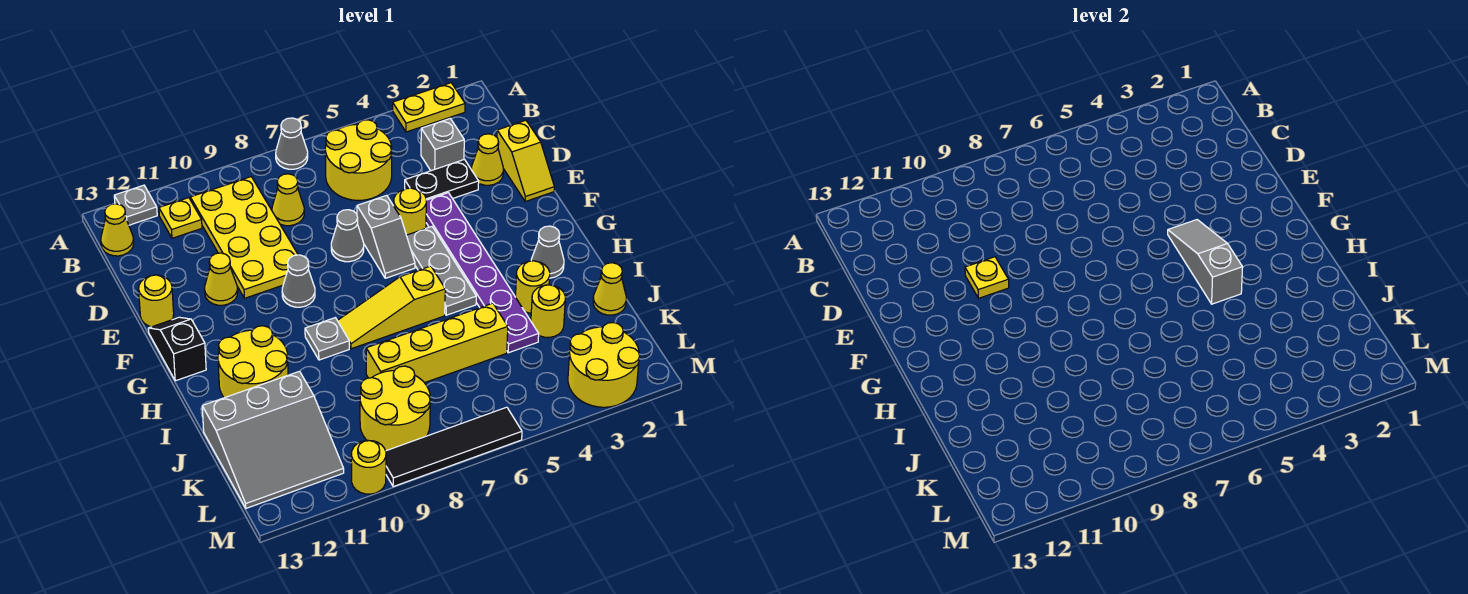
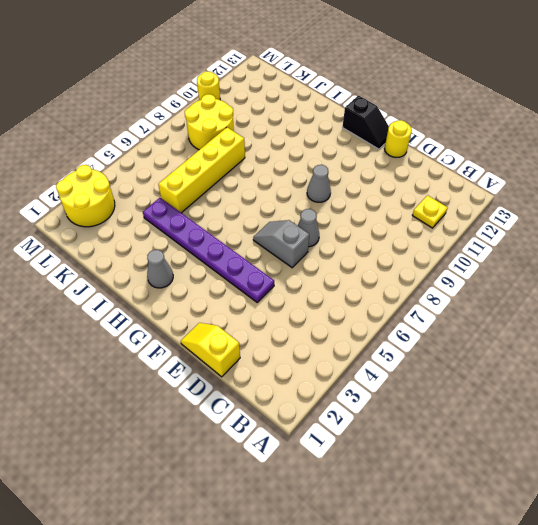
none -> yellow 1x2 plate [393,83,465,132]
none -> grey 1x1 cone [276,118,308,169]
none -> grey 1x1 plate [114,185,157,225]
none -> yellow 2x2 round brick [325,120,392,200]

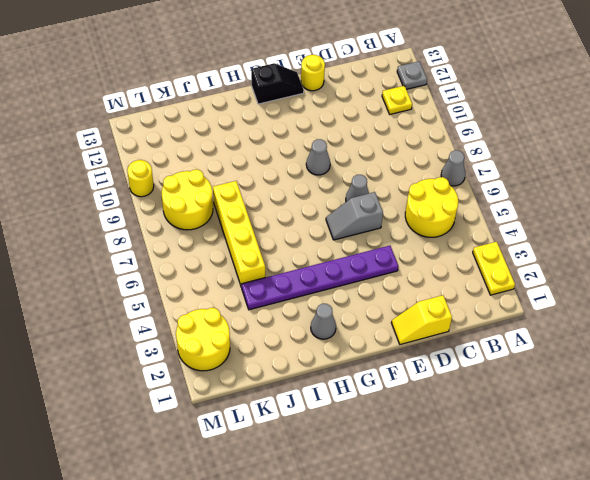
none -> yellow 2x4 plate [190,177,298,298]
none -> yellow 1x1 cone [101,204,134,256]
none -> grey 1x1 brick [421,119,464,171]
none -> yellow 1x1 cone [272,174,304,226]

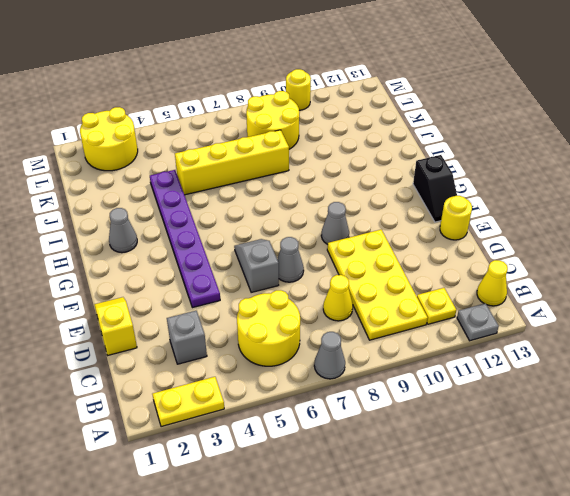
none -> yellow 1x1 cone [471,134,503,185]
none -> black 1x2 plate [405,159,479,200]
none -> yellow 1x1 round brick [394,188,426,235]
none -> yellow 1x1 cone [205,253,238,305]

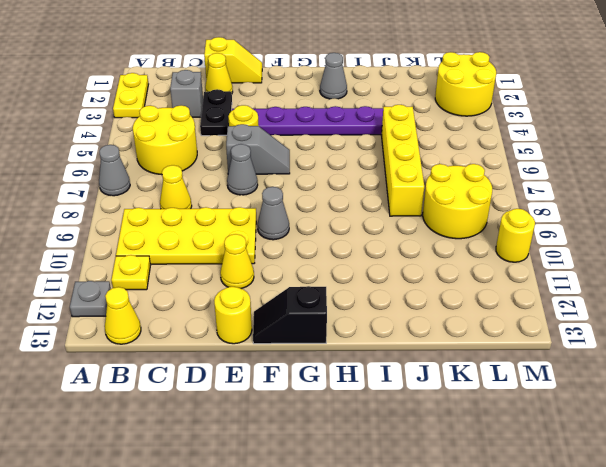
none -> grey 1x3 plate [406,227,476,315]
none -> yellow 1x3 slope [337,266,445,349]
none -> grey 1x1 plate [305,318,349,360]
none -> yellow 2x2 round brick [218,326,288,398]

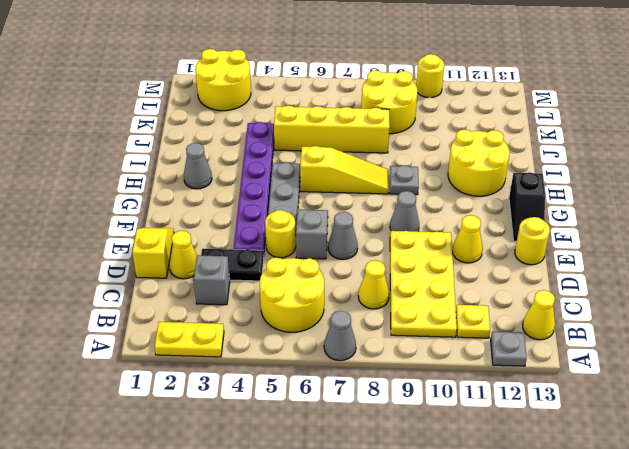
none -> yellow 1x1 round brick [516,261,550,313]
none -> yellow 1x1 cone [593,263,626,315]
none -> yellow 1x1 round brick [531,285,565,337]
none -> grey 3x3 slope [202,371,344,508]

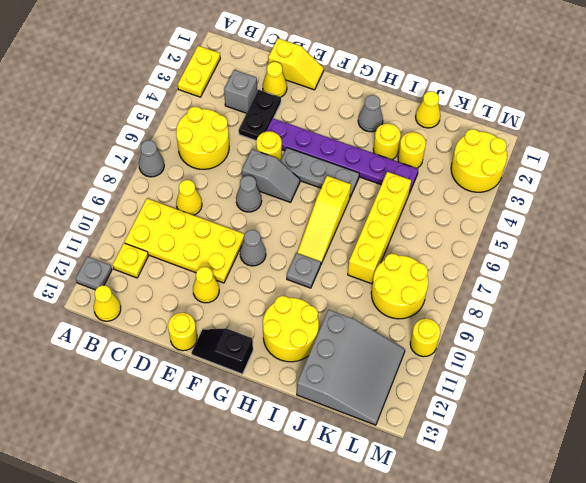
none -> black 1x4 tile [386,407,522,487]
none -> yellow 1x1 plate [965,257,1009,298]
none -> grey 1x3 slope [1168,220,1243,304]

